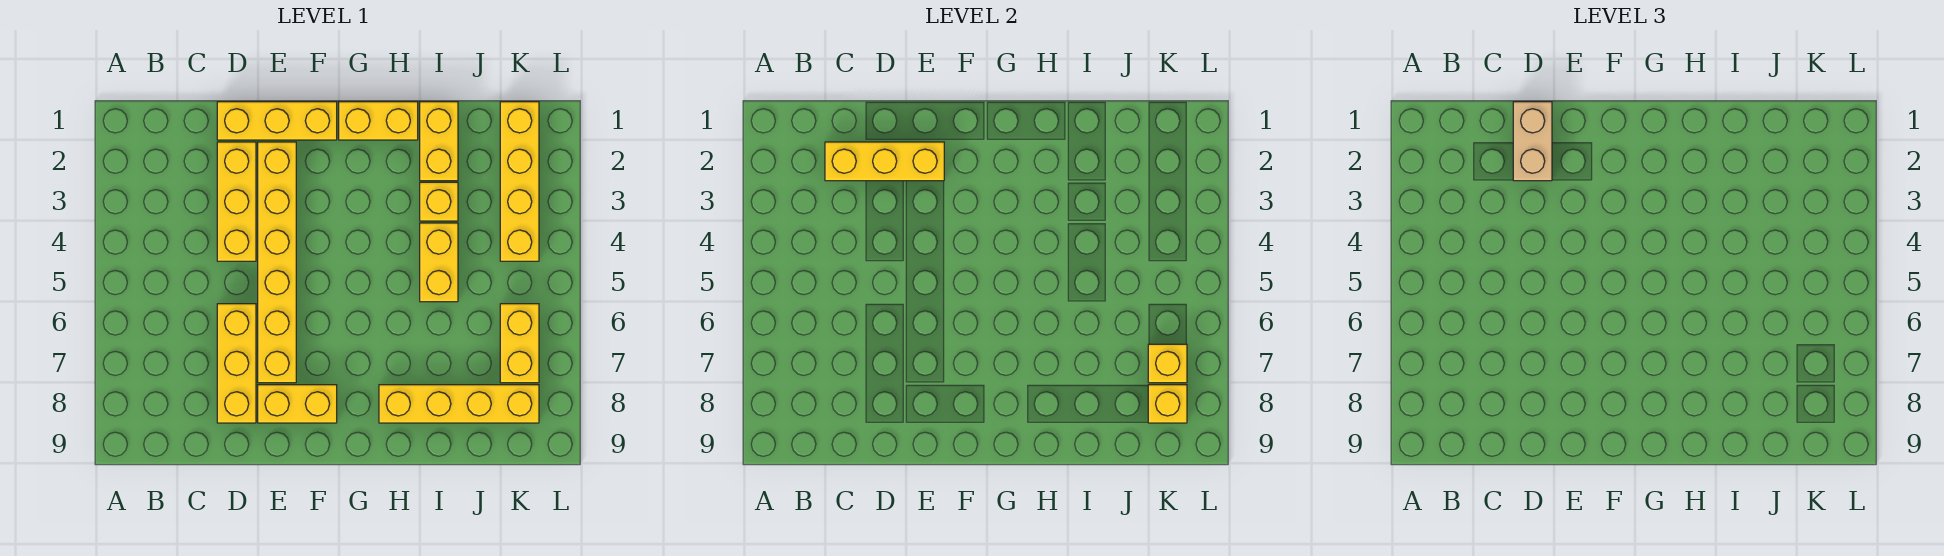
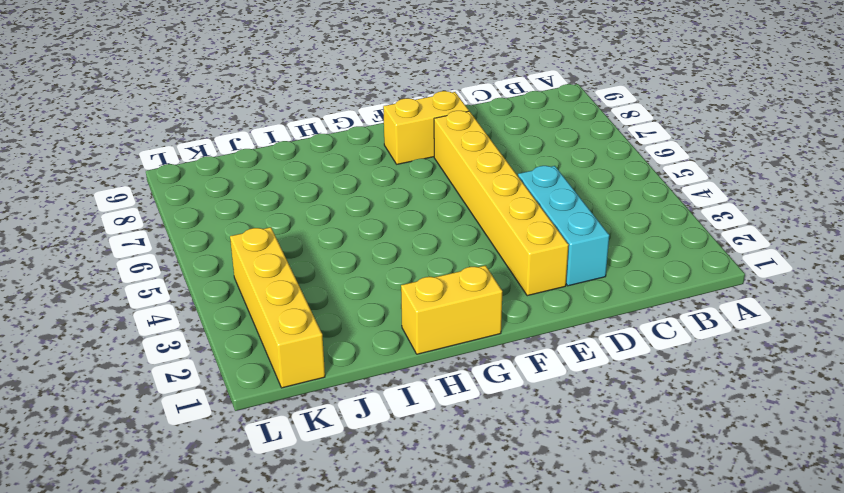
cyan 1x3 brick [518,166,609,286] -> yellow 1x3 brick [217,142,256,261]
none -> yellow 1x3 brick [217,102,337,140]
none -> yellow 1x3 brick [217,304,256,423]
none -> yellow 1x4 brick [379,385,539,423]

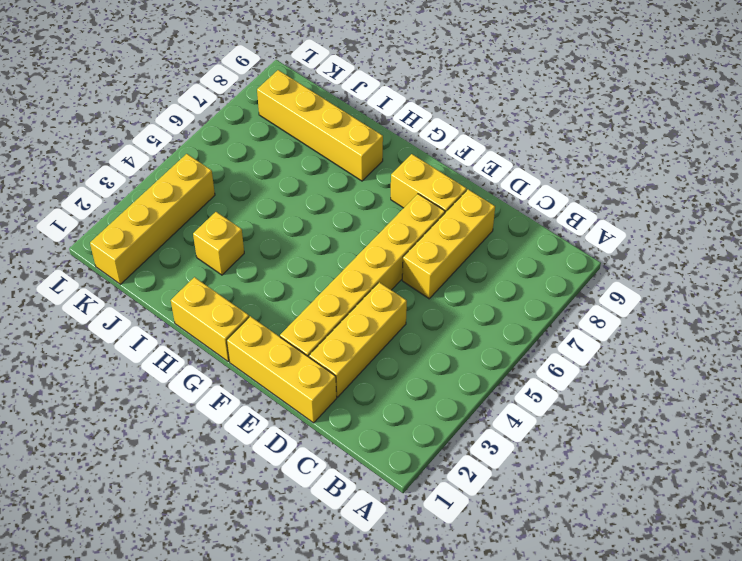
none -> yellow 1x2 brick [420,102,458,181]
none -> yellow 1x2 brick [420,223,458,302]
none -> yellow 1x2 brick [500,304,539,383]

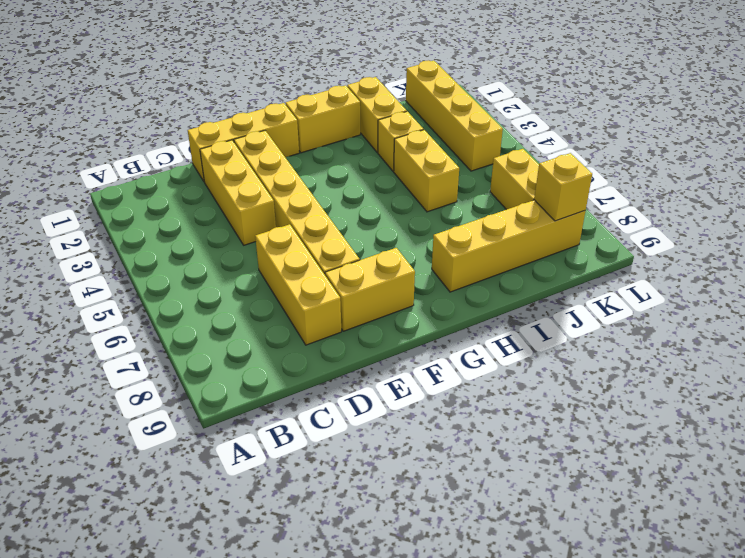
none -> yellow 1x3 brick [825,142,944,181]
none -> yellow 1x1 brick [1148,344,1187,383]
none -> tan 1x2 brick [1513,102,1552,181]

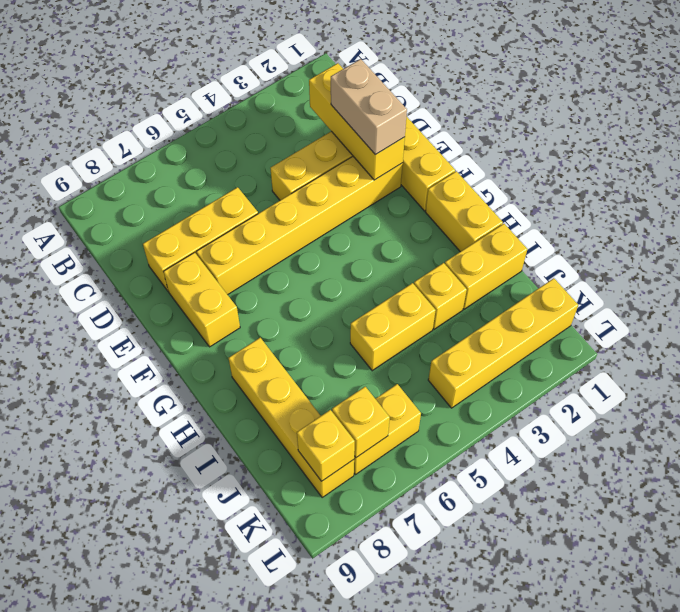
tan 1x2 brick [331,59,407,155] -> tan 1x2 brick turned to [1513,102,1552,181]

